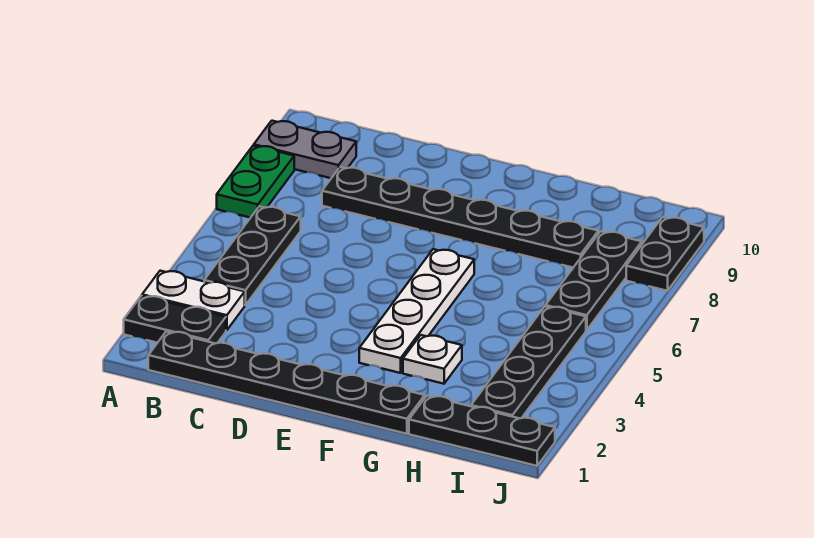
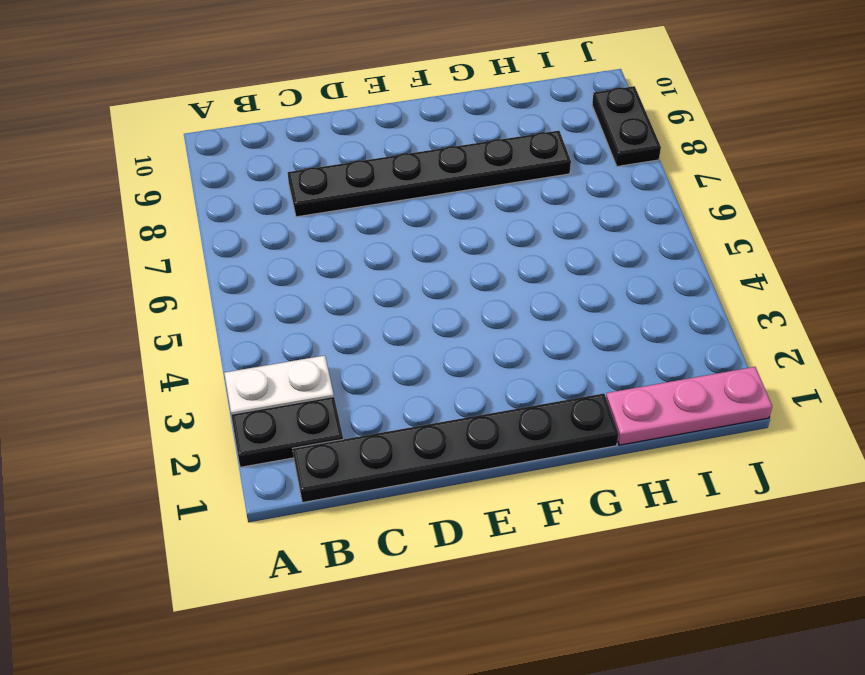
pink 1x3 plate [606,367,772,445] -> black 1x3 plate [409,396,555,466]
none -> green 1x2 plate [217,146,294,218]
none -> grey 1x2 plate [254,121,356,178]
none -> black 1x3 plate [204,206,301,305]

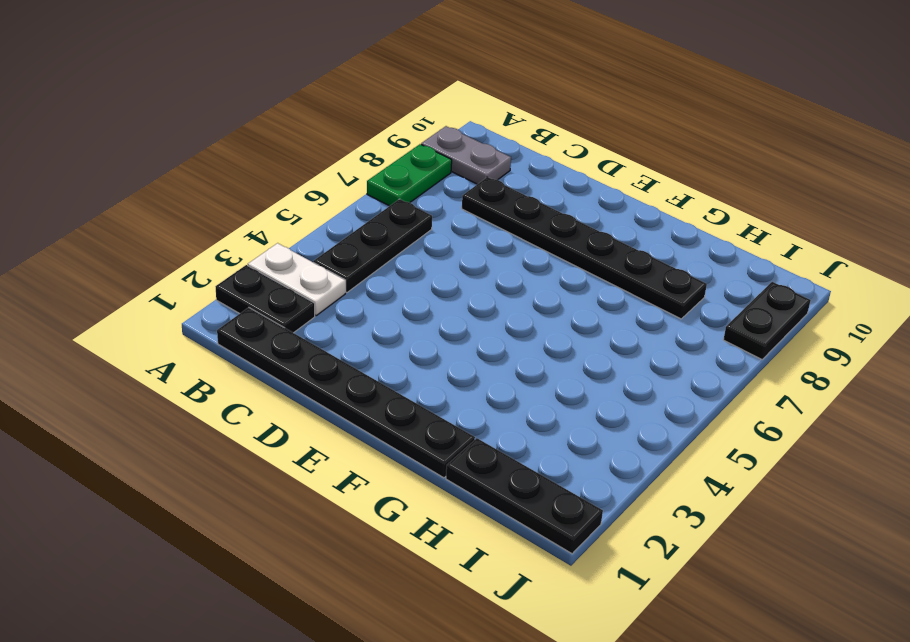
none -> white 1x4 plate [359,249,474,373]
none -> white 1x1 plate [403,335,462,384]
none -> black 1x4 plate [471,306,586,418]

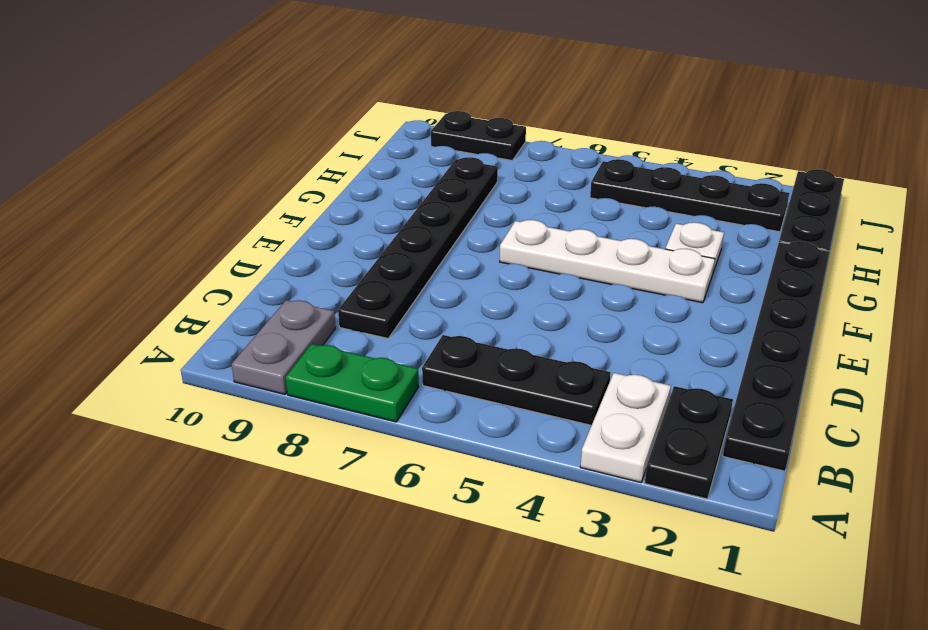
none -> black 1x3 plate [546,231,642,330]

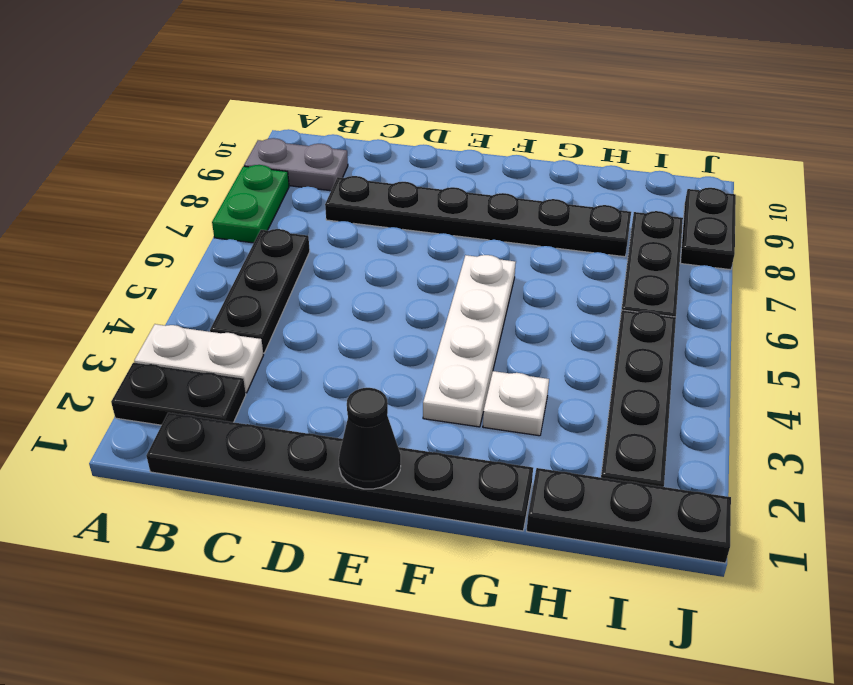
black 1x1 cone [339,388,401,489] -> none

